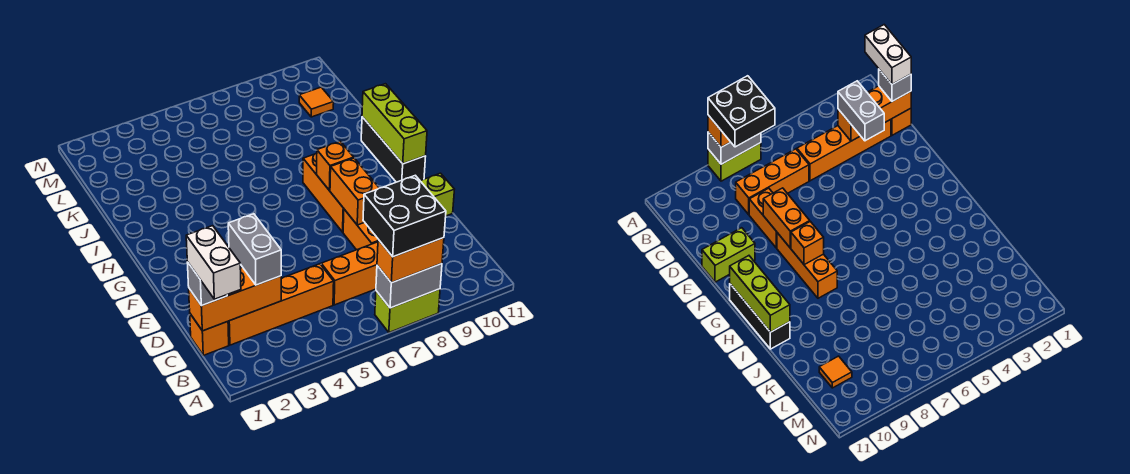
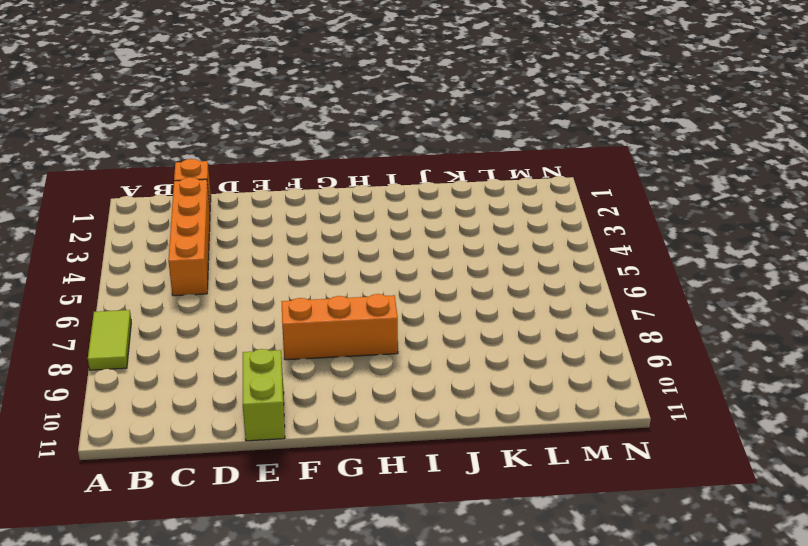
lime 1x2 tile [88,310,131,370] -> lime 1x2 brick [375,289,440,332]
none -> orange 1x3 brick [321,242,378,305]
none -> orange 1x2 brick [343,209,378,250]
none -> black 1x3 brick [361,117,426,182]

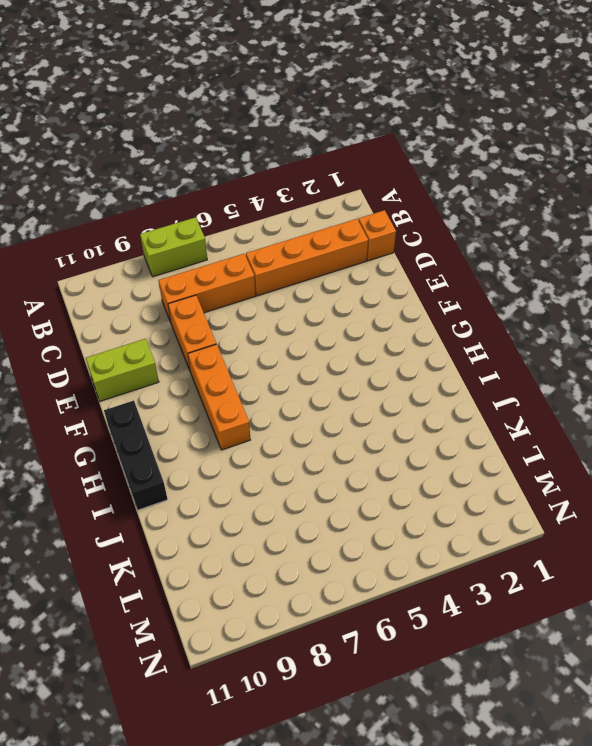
none -> orange 1x1 tile [299,87,334,117]
none -> grey 1x2 brick [376,264,442,308]
none -> orange 1x3 brick [189,267,281,331]

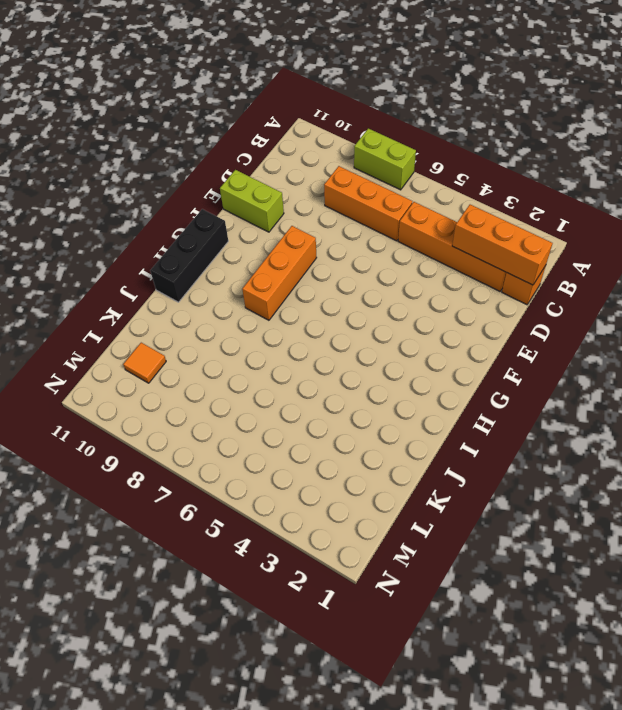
none -> orange 1x2 brick [343,209,378,250]
none -> grey 1x2 brick [376,264,442,308]
none -> orange 1x2 brick [330,158,379,225]

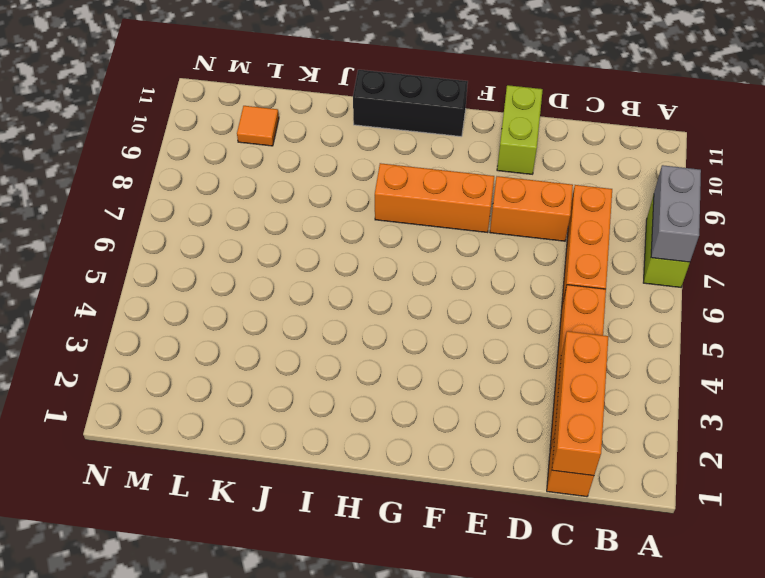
none -> orange 1x2 brick [330,158,379,225]
none -> orange 1x1 brick [317,141,354,190]
none -> lime 1x3 brick [362,84,427,164]

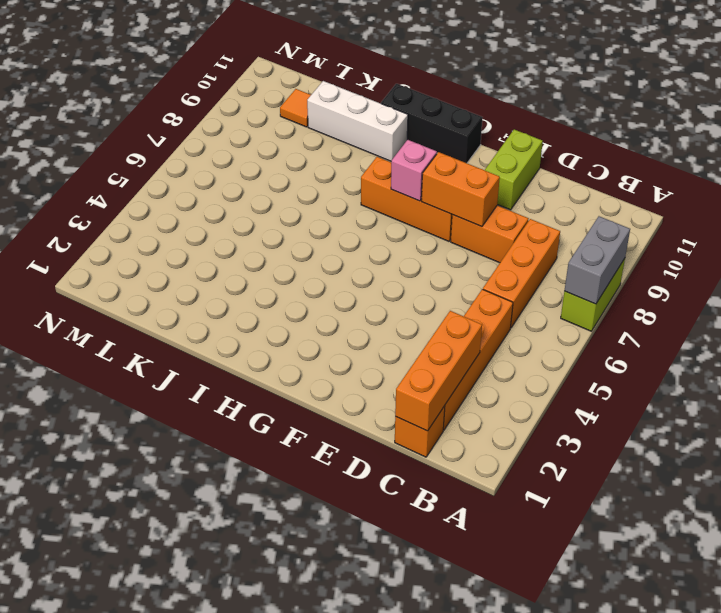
pink 1x1 brick [391,140,437,201] -> orange 1x1 brick [317,141,354,190]
white 1x3 brick [307,81,408,161] -> none
none -> lime 1x3 brick [362,84,427,164]
none -> orange 1x2 brick [377,238,444,283]
none -> grey 1x1 brick [187,262,227,306]

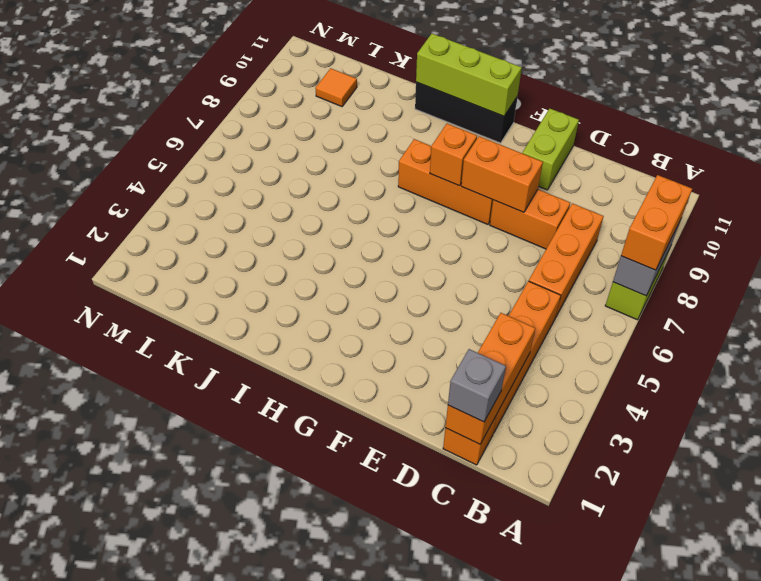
none -> grey 1x2 brick [228,214,281,285]
none -> black 2x2 brick [363,175,446,257]
none -> white 1x2 brick [186,226,241,299]

